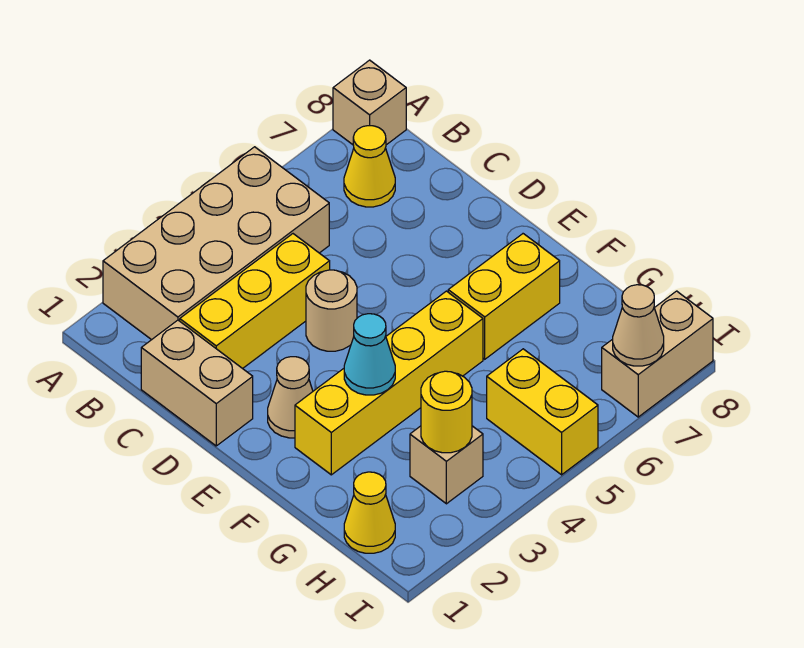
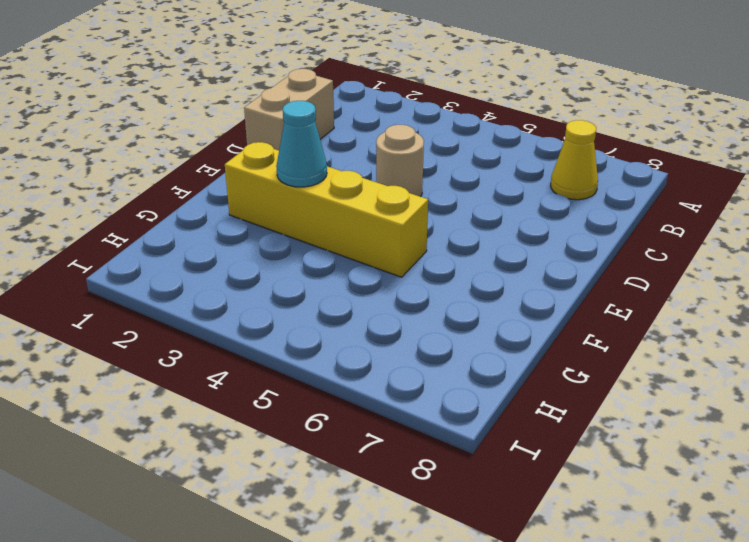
none -> tan 2x4 brick [103,147,329,340]
none -> tan 1x1 brick [333,60,406,145]
none -> yellow 1x3 brick [180,234,330,369]

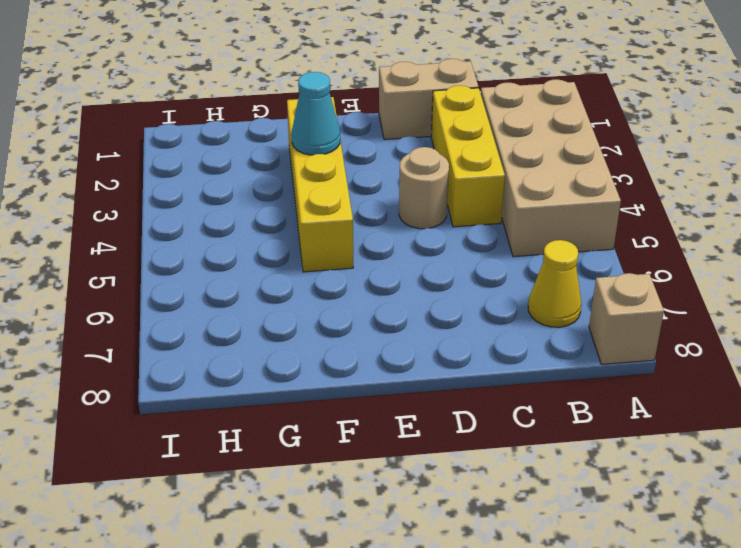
none -> tan 1x1 cone [268,357,313,438]
none -> yellow 1x2 brick [448,234,560,359]
none -> yellow 1x1 cone [344,472,395,553]

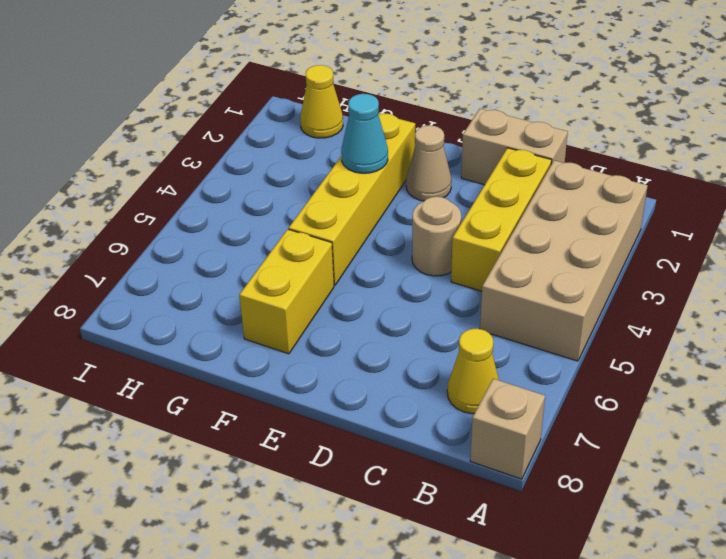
none -> tan 1x1 brick [410,426,483,504]
none -> yellow 1x2 brick [487,349,598,475]
none -> tan 1x2 brick [602,291,713,417]

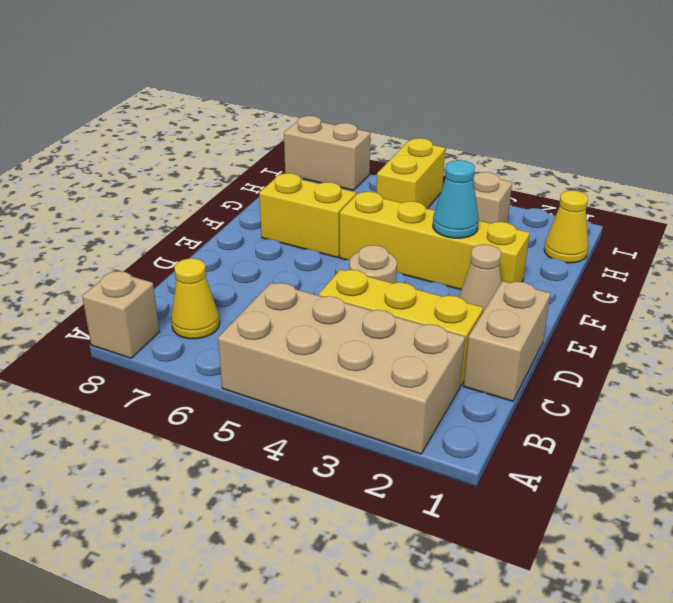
none -> yellow 1x1 round brick [421,371,472,453]
none -> tan 1x1 cone [613,285,664,366]

